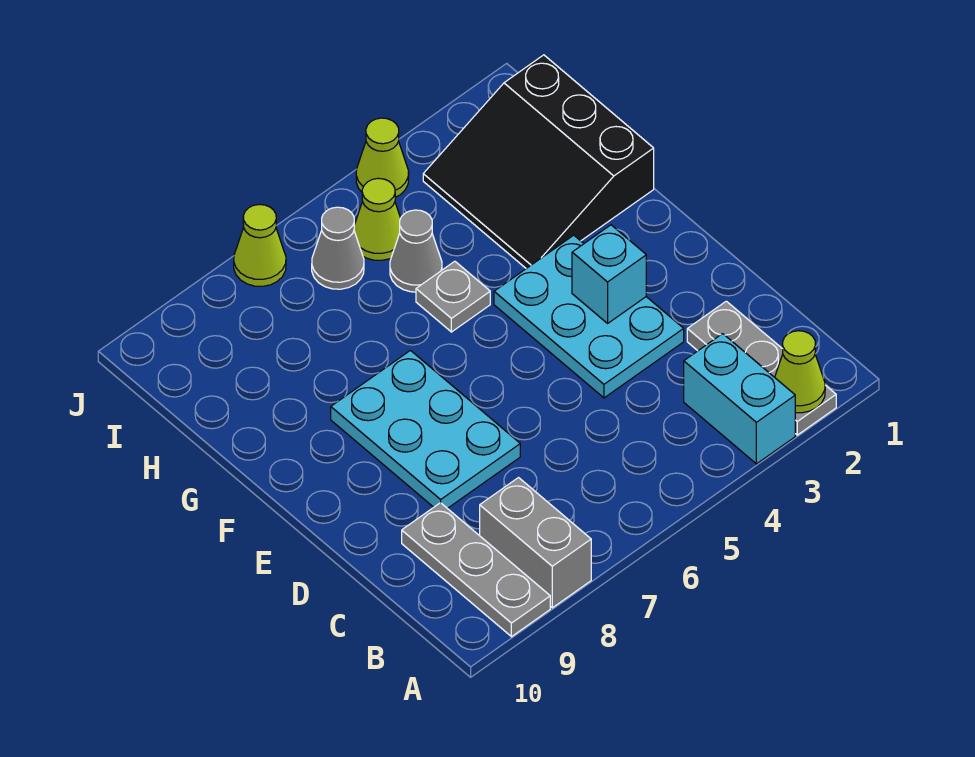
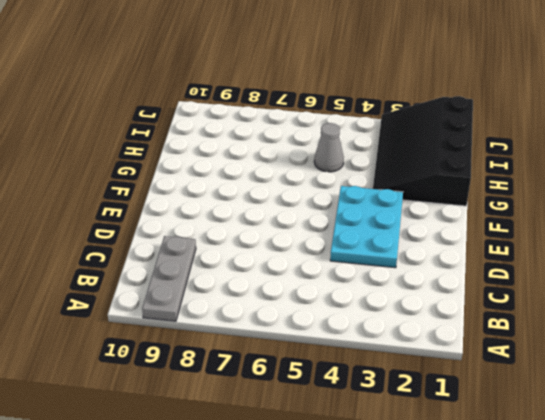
black 3x4 slope [373,96,473,206] -> black 3x3 slope [423,55,654,268]
none -> grey 1x3 plate [687,301,836,435]
none -> cyan 1x2 brick [684,334,795,464]
none -> grey 1x2 brick [480,478,591,608]

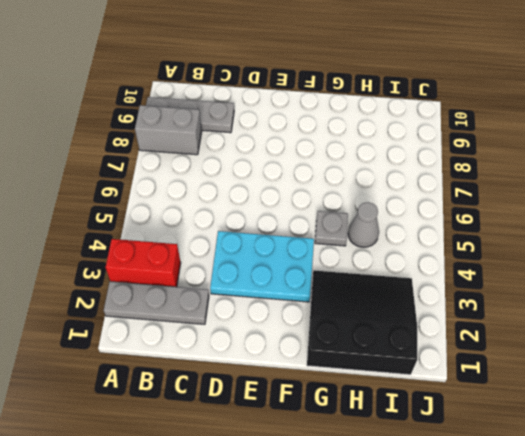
red 1x2 brick [105,239,181,287] -> cyan 1x2 brick [684,334,795,464]
none -> cyan 2x3 plate [331,351,520,508]
none -> lime 1x1 cone [354,178,401,260]
none -> grey 1x1 cone [312,207,364,289]

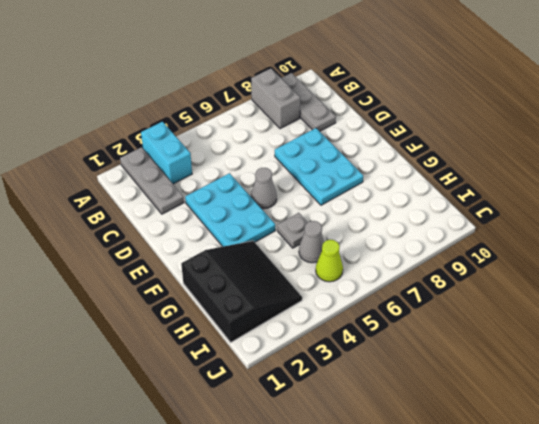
grey 1x1 cone [251,168,277,209] -> grey 1x1 cone moved to [312,207,364,289]
none -> lime 1x1 cone [356,118,409,197]
none -> lime 1x1 cone [234,204,286,286]
none -> lime 1x1 cone [775,331,825,413]

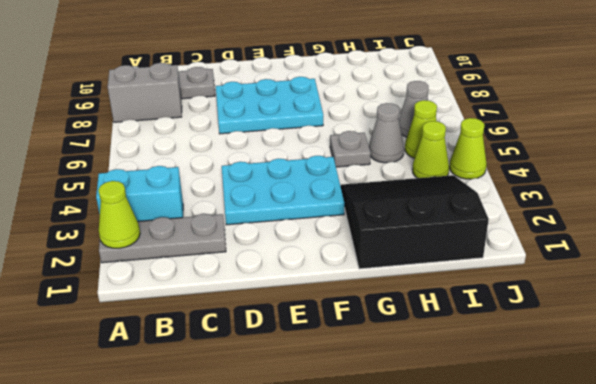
lime 1x1 cone [412,121,449,178] -> lime 1x1 cone moved to [234,204,286,286]
none -> cyan 1x1 brick [572,225,646,323]

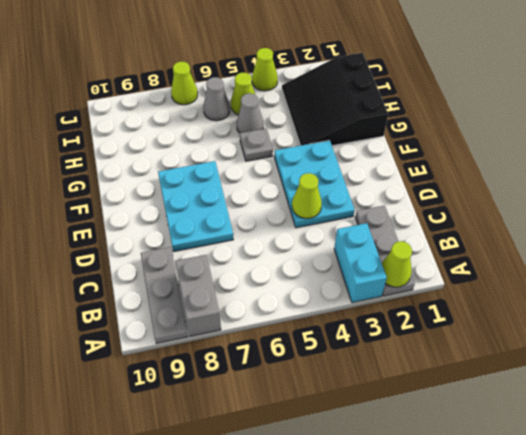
lime 1x1 cone [292,173,322,219] -> none
none -> cyan 1x1 brick [572,225,646,323]

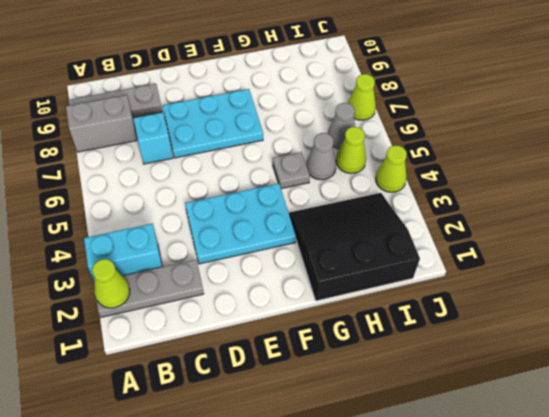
cyan 1x1 brick [133,112,173,164] -> cyan 1x1 brick moved to [572,225,646,323]

